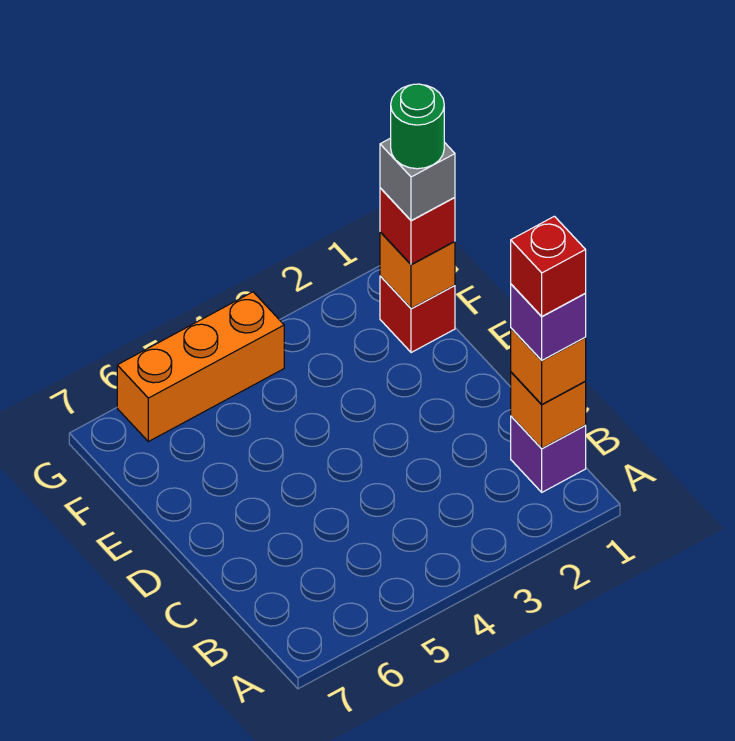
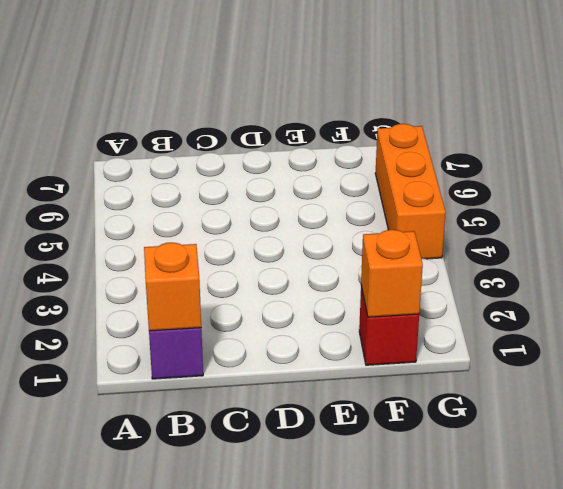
none -> orange 1x1 brick [511,328,586,404]
none -> red 1x1 brick [380,188,455,265]

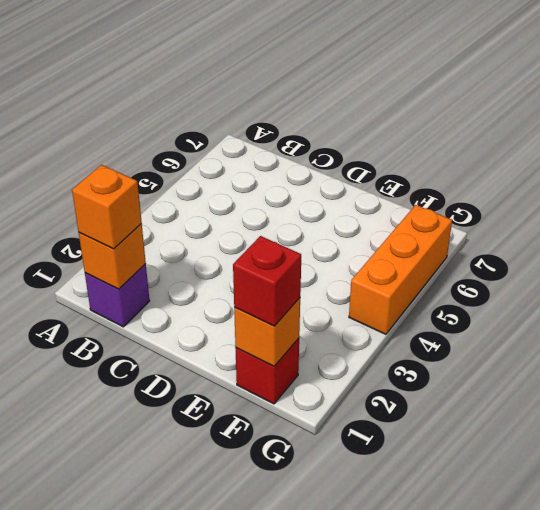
none -> purple 1x1 brick [511,284,586,360]
none -> grey 1x1 brick [380,138,455,221]

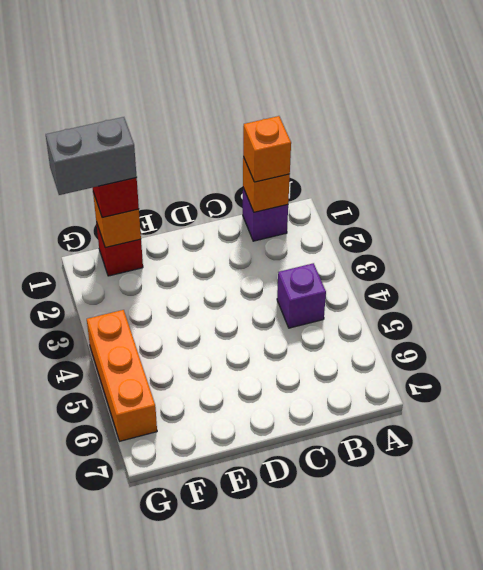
purple 1x1 brick [277,263,326,328] -> purple 1x1 brick moved to [511,284,586,360]
grey 1x2 brick [46,117,137,195] -> grey 1x1 brick [380,138,455,221]
none -> red 1x1 brick [511,216,586,316]
none -> green 1x1 round brick [391,84,444,169]

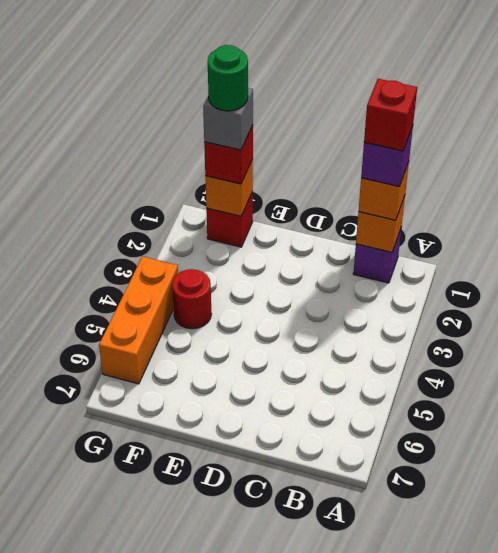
red 1x1 round brick [172,269,211,329] -> none

